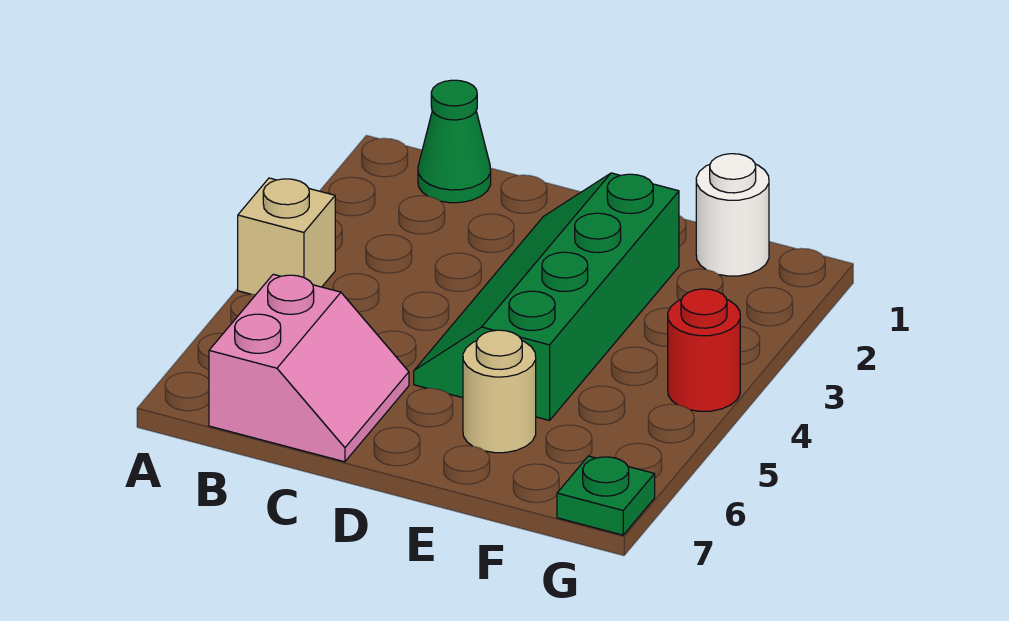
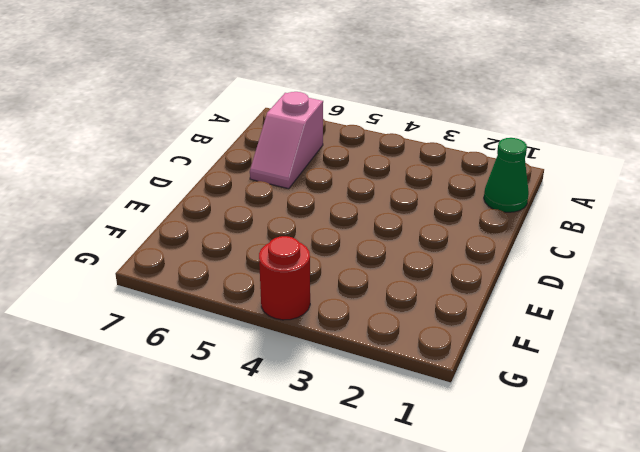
pink 1x2 slope [250,92,323,189] -> pink 2x2 slope [209,274,409,462]
none -> tan 1x1 brick [238,178,335,294]
none -> green 2x4 slope [414,173,679,420]

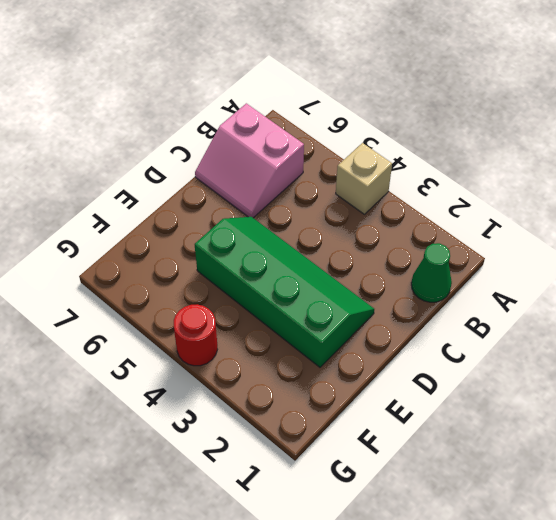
none -> tan 1x1 round brick [463,330,536,453]
none -> white 1x1 round brick [696,154,769,276]

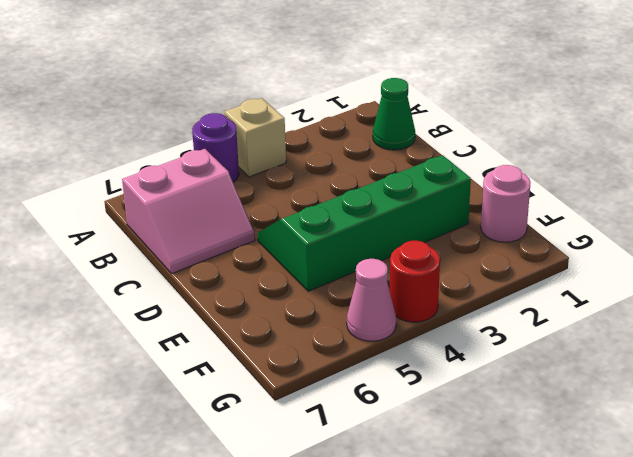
purple 1x1 round brick [192,113,239,182] -> none
pink 1x1 round brick [481,165,531,242] -> white 1x1 round brick [696,154,769,276]
pink 1x1 cone [347,259,396,341] -> none
none -> tan 1x1 round brick [463,330,536,453]
none -> green 1x1 plate [557,456,655,535]

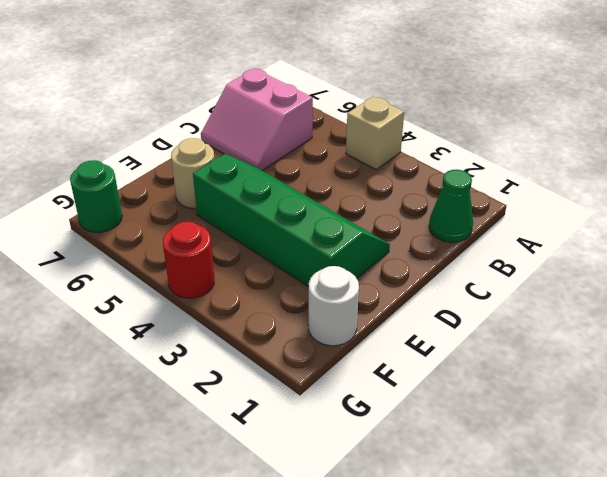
green 1x1 round brick [70,160,122,232] -> green 1x1 plate [557,456,655,535]

